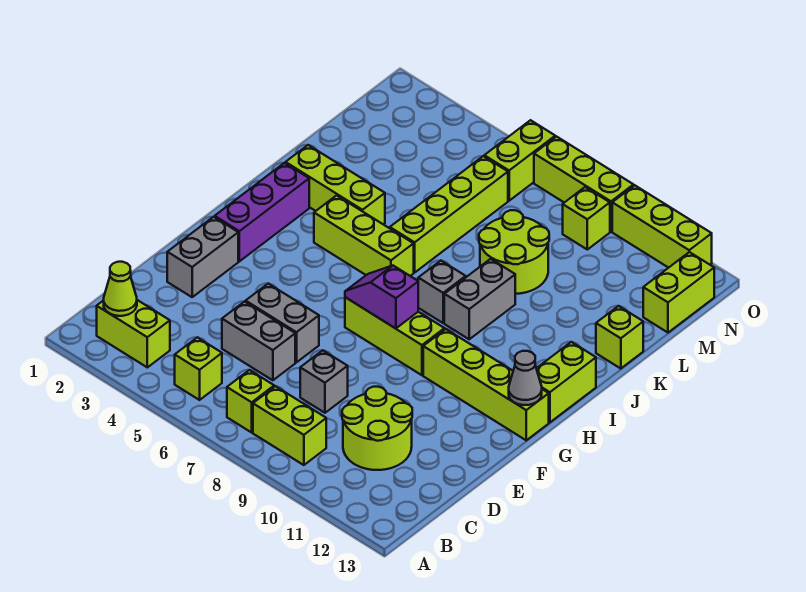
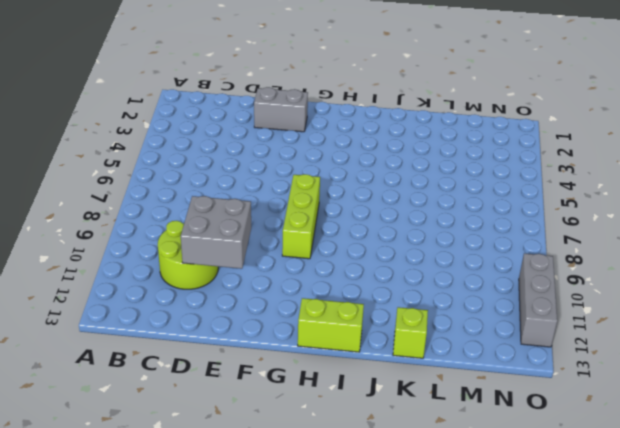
grey 2x2 brick [181,196,251,269] -> none
grey 1x3 brick [519,253,557,347] -> lime 1x3 brick [612,185,712,268]
none -> lime 1x2 brick [97,300,170,367]
none -> lime 1x1 brick [175,337,222,400]
none -> lime 1x1 brick [227,370,274,432]

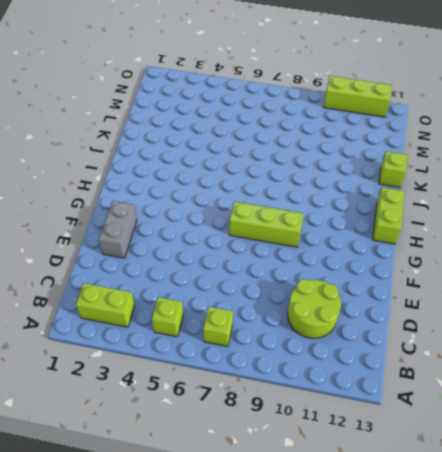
none -> lime 1x2 brick [253,386,326,465]
none -> grey 1x2 brick [222,302,295,380]
none -> grey 1x1 brick [300,350,348,413]

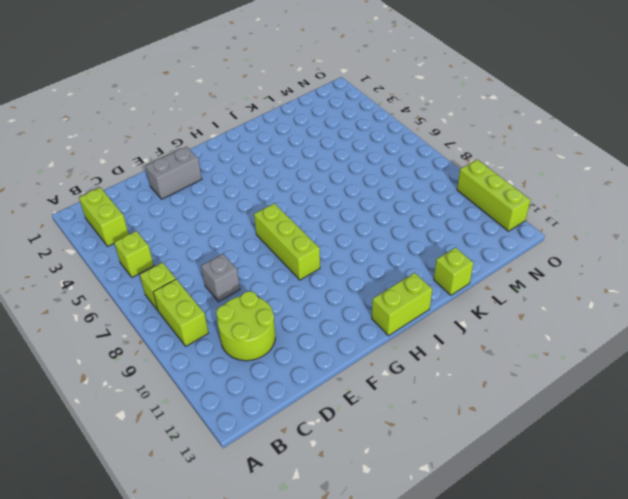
none -> grey 1x2 brick [222,302,295,380]
none -> grey 1x2 brick [246,284,319,362]
none -> purple 1x3 brick [215,163,309,261]

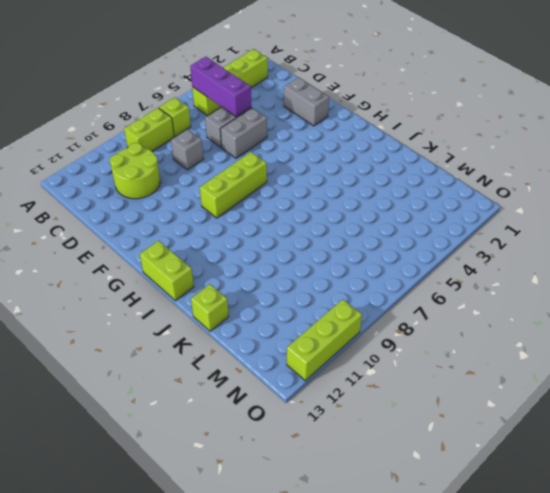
purple 1x3 brick [190,57,251,117] -> purple 1x3 brick moved to [215,163,309,261]
none -> lime 1x4 brick [423,329,549,440]
none -> lime 1x3 brick [314,196,414,276]
none -> grey 1x1 brick [418,261,466,323]

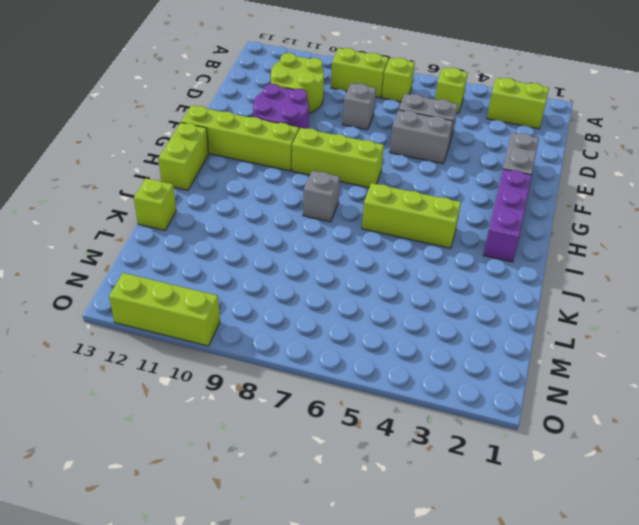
purple 2x2 round brick [253,84,309,130] -> none
none -> grey 1x2 brick [444,259,515,339]
none -> lime 1x3 brick [286,145,385,224]
none -> lime 1x4 brick [390,156,508,272]

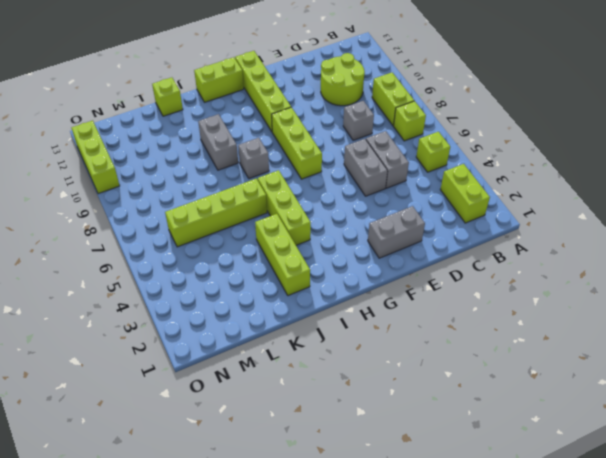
grey 1x2 brick [198,114,238,170] -> grey 1x2 brick turned to [444,259,515,339]
none -> purple 1x3 brick [215,163,309,261]
none -> lime 2x2 round brick [479,210,549,294]
none -> lime 1x2 brick [643,252,714,333]

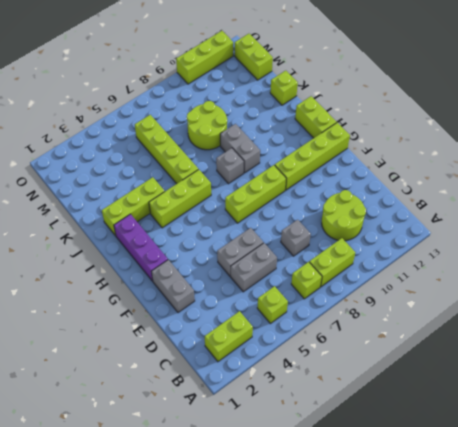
none -> lime 1x2 brick [484,120,555,201]
none -> lime 1x1 brick [563,187,610,249]
none -> lime 1x3 brick [534,137,634,231]

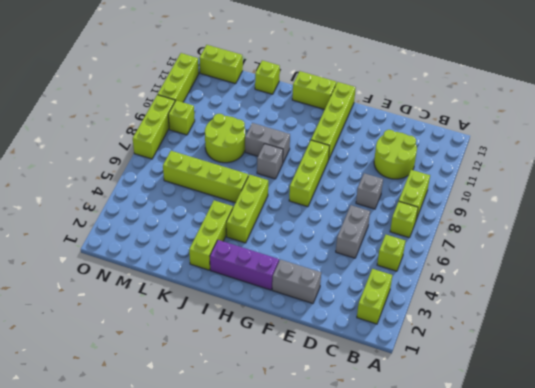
none -> grey 1x2 brick [246,284,319,362]
none -> lime 1x2 brick [484,120,555,201]
none -> lime 1x1 cone [104,262,137,316]

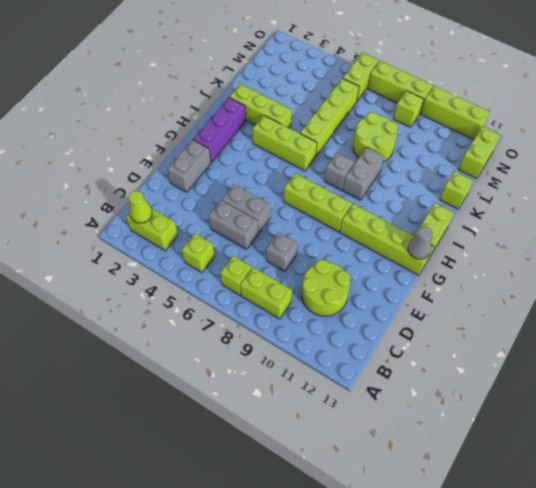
none -> purple 1x2 slope [345,266,418,328]

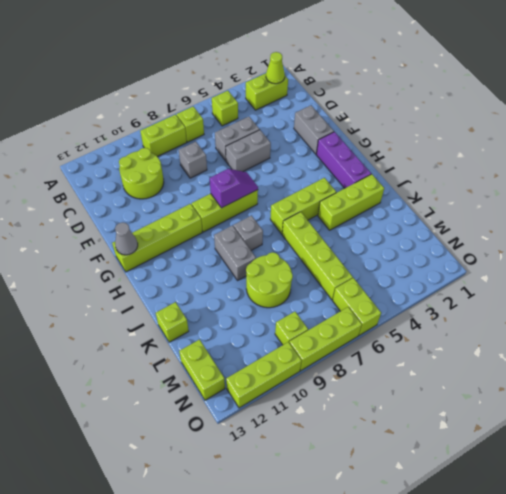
none -> lime 1x2 brick [536,342,596,422]

